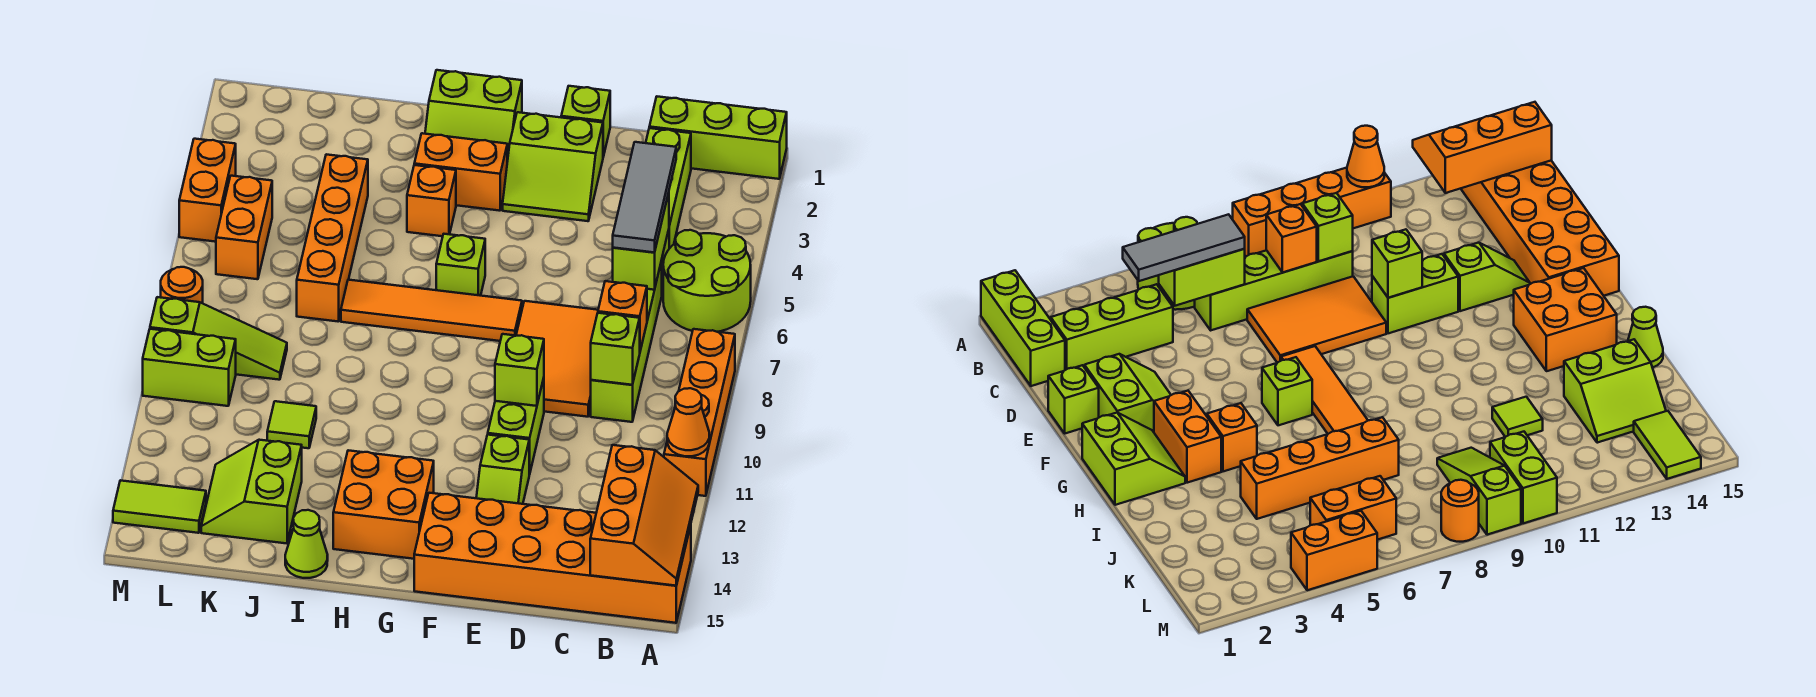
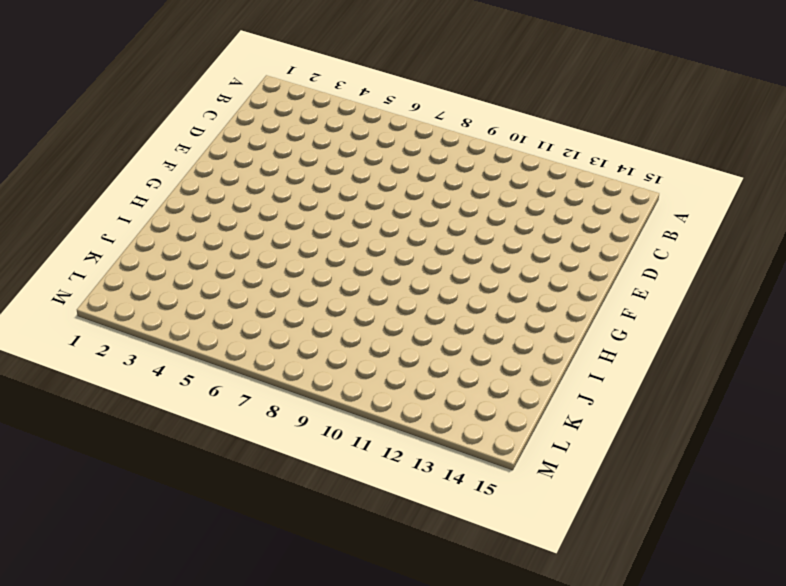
none -> lime 1x3 brick [649,97,787,179]
none -> lime 2x2 round brick [663,230,751,332]
none -> orange 1x4 brick [664,329,735,496]
none -> orange 2x6 brick [414,493,691,623]

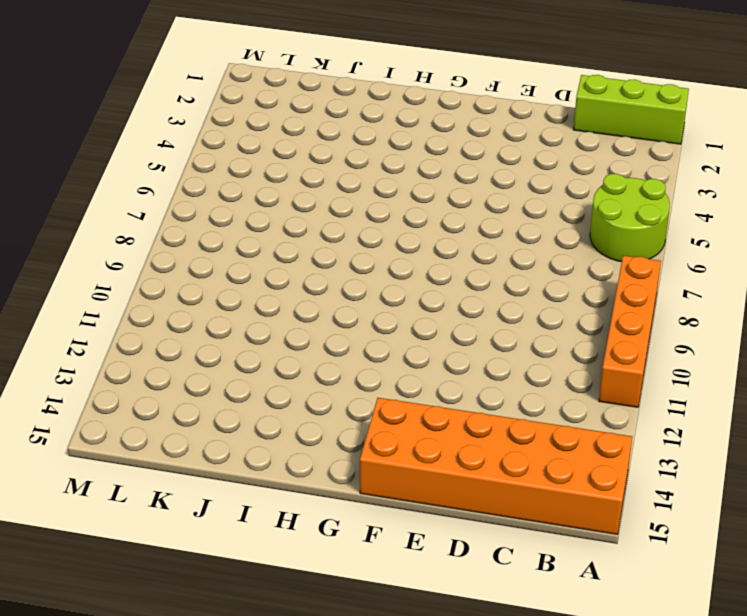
none -> lime 1x3 brick [646,128,691,263]
none -> lime 1x4 brick [591,261,662,422]
none -> orange 2x3 tile [516,301,598,417]
none -> lime 1x1 brick [561,86,610,157]

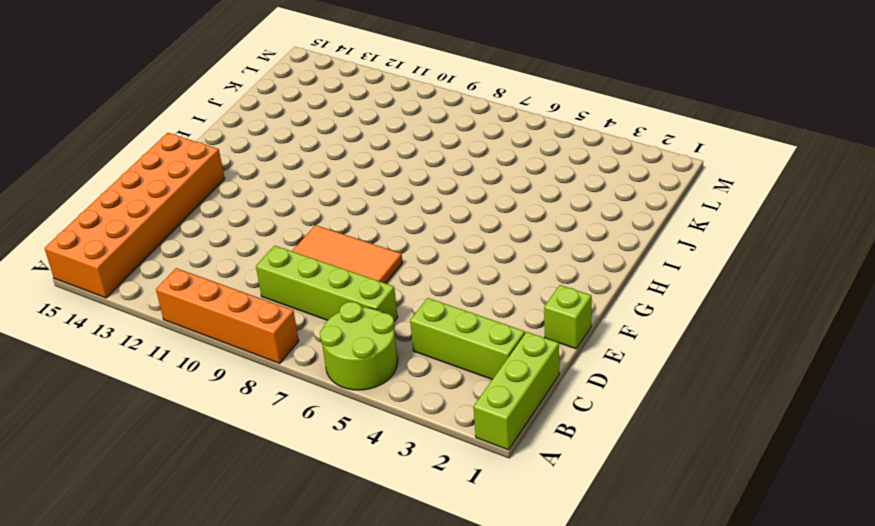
none -> lime 2x2 slope [503,112,603,221]
none -> lime 1x2 brick [488,378,544,475]
none -> lime 1x2 slope [476,435,529,504]
none -> orange 1x4 tile [341,280,522,341]

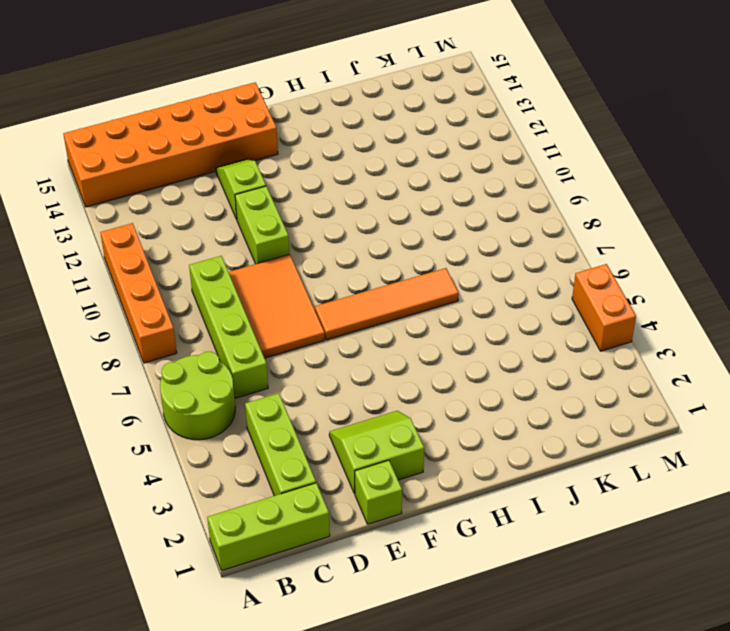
none -> lime 2x2 slope [425,70,522,162]
none -> orange 1x2 brick [414,133,507,211]
none -> lime 1x1 brick [436,234,485,296]
none -> orange 2x2 brick [333,450,434,559]

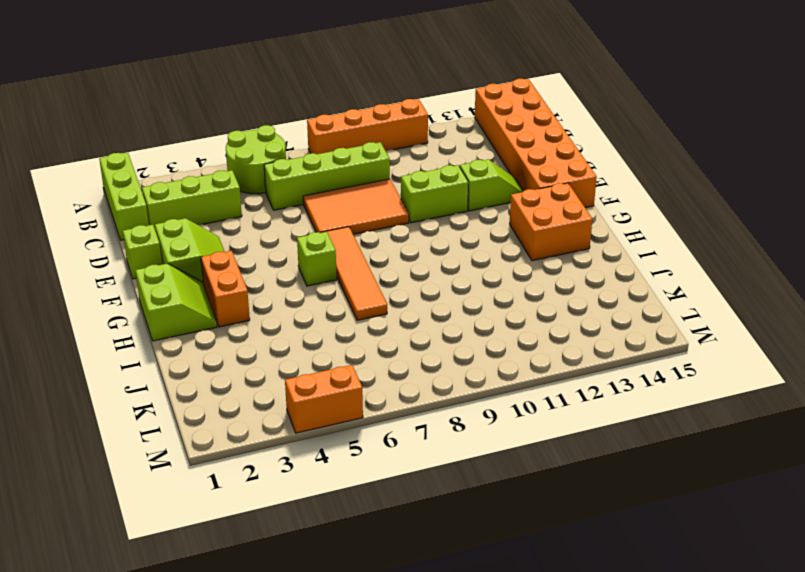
none -> orange 1x1 brick [407,165,456,236]
none -> lime 1x1 cone [285,510,328,578]
none -> orange 1x4 brick [297,154,368,322]
none -> lime 1x1 tile [267,401,316,448]

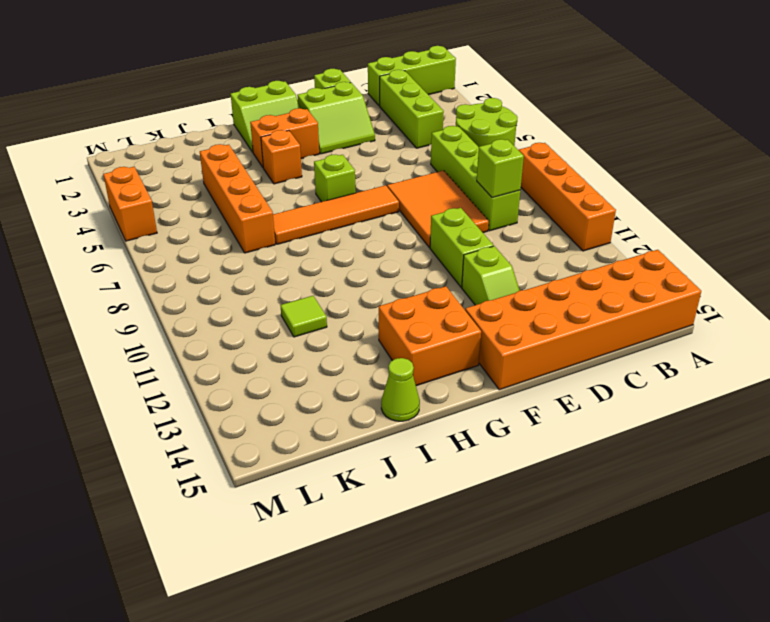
none -> lime 2x2 slope [201,440,302,543]
none -> lime 1x3 slope [150,297,287,380]
none -> orange 1x2 brick [216,176,272,279]
none -> lime 1x2 brick [143,329,236,406]

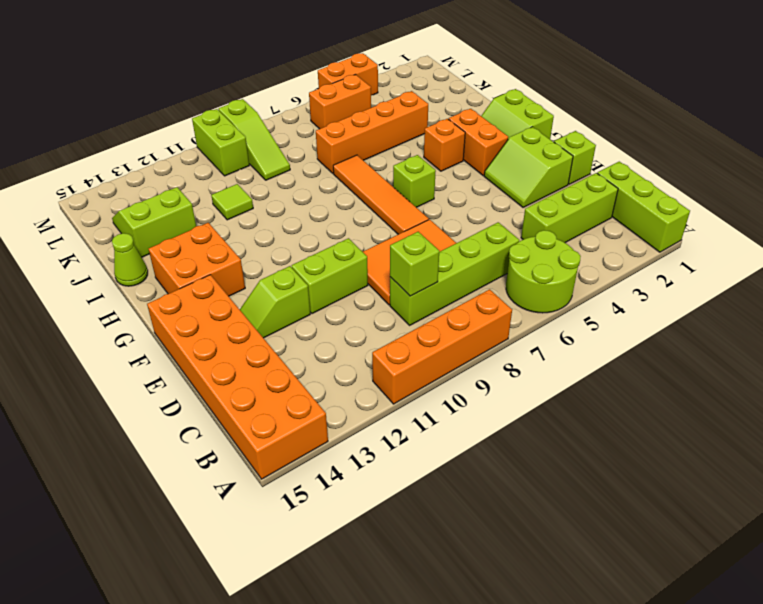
none -> lime 1x2 tile [113,480,206,533]
none -> orange 1x1 round brick [161,267,203,303]
none -> orange 1x1 cone [667,388,709,456]
none -> orange 2x3 slope [590,445,698,586]

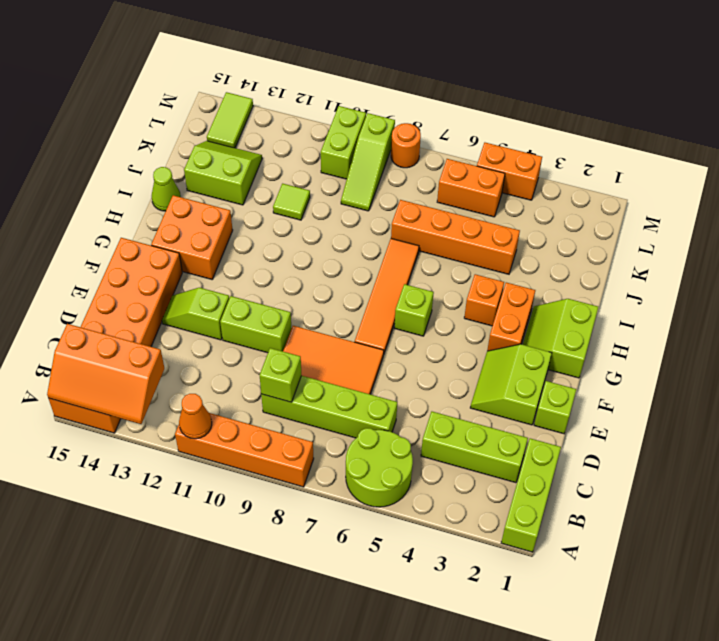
none -> lime 1x2 brick [613,193,669,290]
none -> orange 1x1 brick [598,281,647,351]
none -> lime 1x1 brick [495,334,544,406]
none -> grey 1x3 tile [613,142,676,253]

